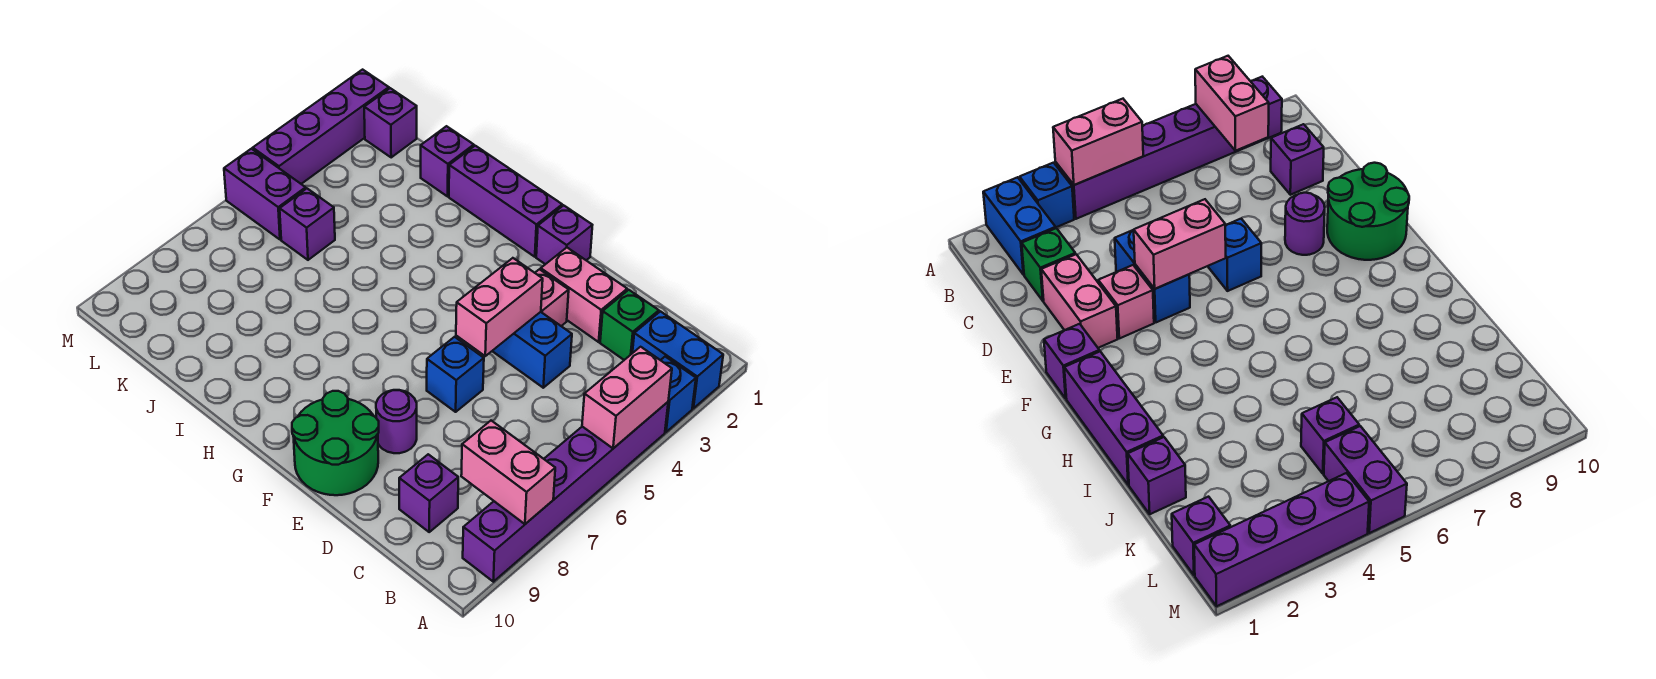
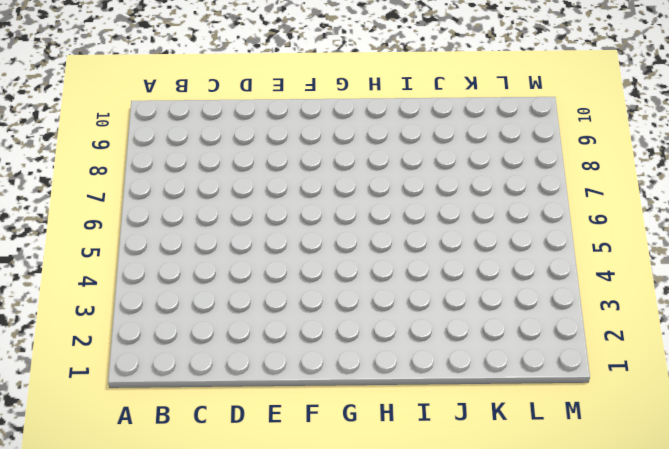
none -> blue 1x2 brick [633,311,723,408]
none -> blue 1x1 brick [661,357,696,432]
none -> purple 1x6 brick [463,402,668,582]

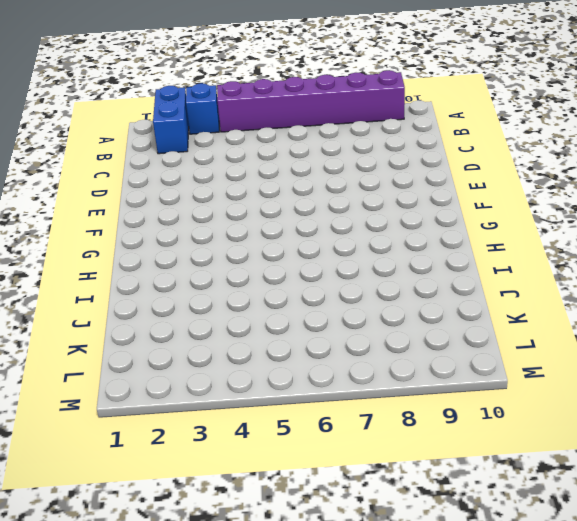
none -> green 1x1 brick [600,290,659,360]
none -> purple 1x1 brick [399,454,458,532]
none -> pink 1x2 brick [541,248,627,342]

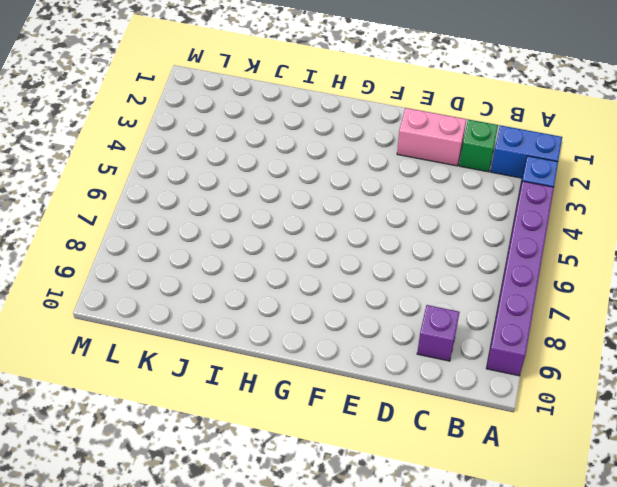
none -> blue 1x2 brick [493,312,572,388]
none -> pink 1x1 brick [535,269,569,326]
none -> blue 1x1 brick [427,337,484,412]

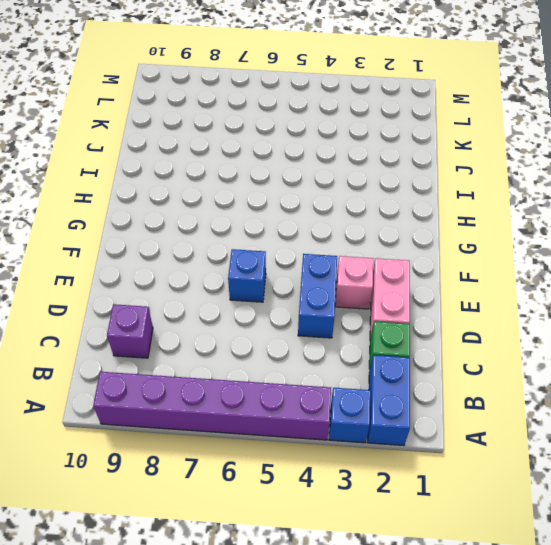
none -> purple 1x1 round brick [376,390,417,453]
none -> green 2x2 round brick [292,391,379,495]
none -> purple 1x1 brick [536,205,592,264]

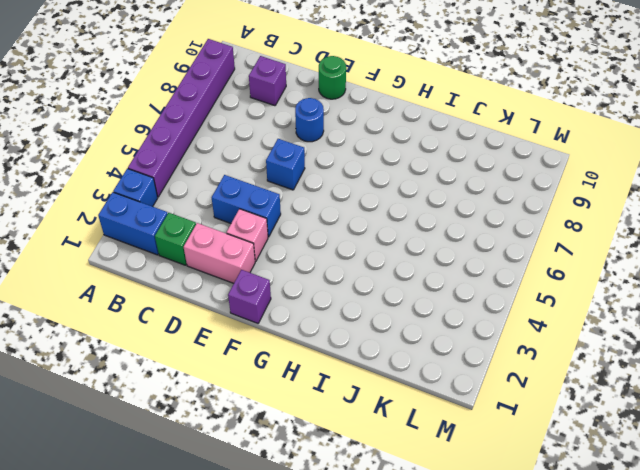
blue 1x1 round brick [295,98,324,142] -> purple 1x1 round brick [376,390,417,453]
green 1x1 round brick [319,56,346,99] -> green 2x2 round brick [292,391,379,495]
none -> purple 1x3 brick [449,146,562,257]
none -> purple 1x1 brick [421,126,474,196]
none -> purple 1x1 brick [280,189,335,260]

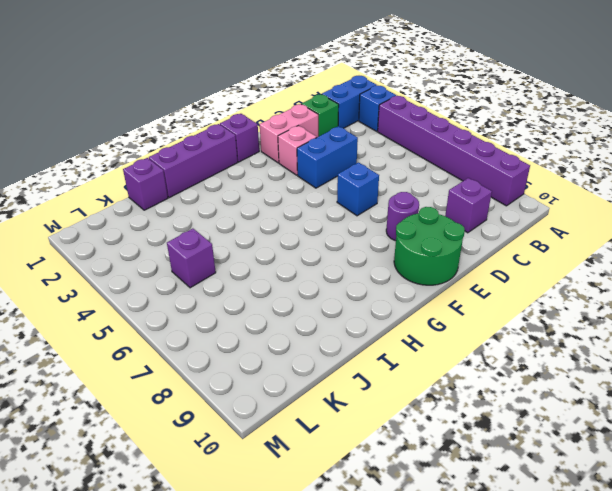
none -> purple 1x1 brick [364,88,417,157]
none -> purple 1x2 brick [224,149,306,240]
none -> purple 1x4 brick [253,70,389,184]

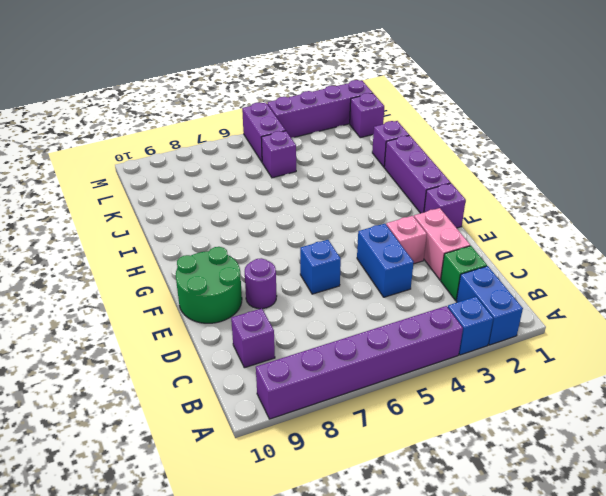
none -> pink 1x2 brick [582,347,672,448]
none -> pink 1x2 brick [461,421,555,524]
none -> pink 1x2 brick [456,258,543,356]

